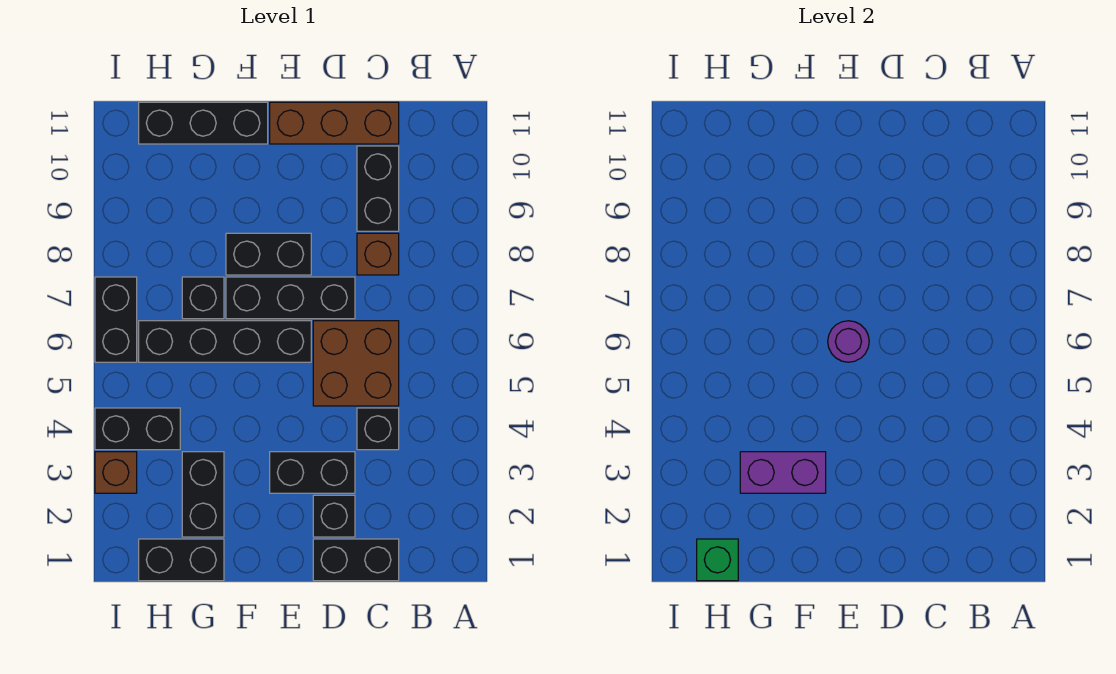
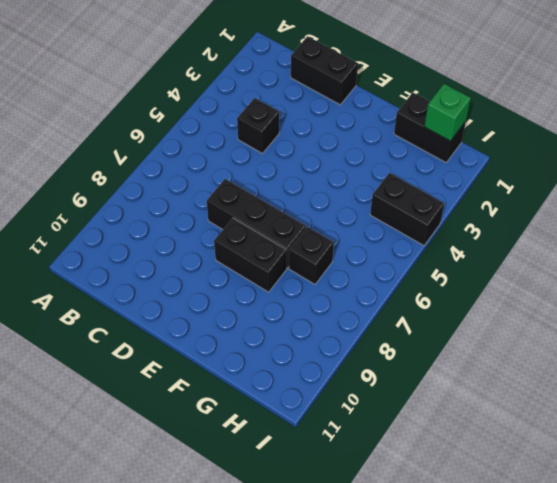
none -> brown 2x2 brick [313,321,399,406]
none -> brown 1x1 brick [357,233,399,275]
none -> black 1x2 brick [357,146,399,231]

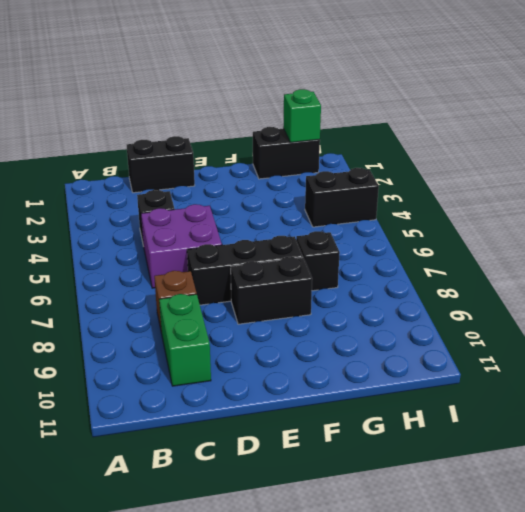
purple 2x2 brick [141,204,222,288] -> brown 2x2 brick [313,321,399,406]
green 1x2 brick [159,294,211,386] -> black 1x2 brick [357,146,399,231]
none -> brown 1x3 brick [270,102,399,144]
none -> black 1x1 brick [313,495,355,537]
none -> black 1x2 brick [270,452,355,493]

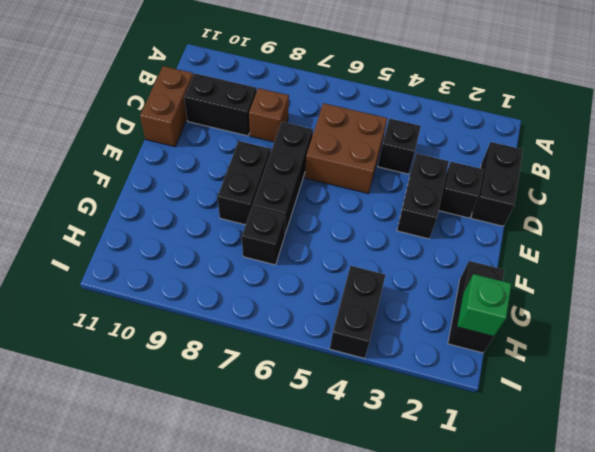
brown 1x2 brick [140,66,193,147] -> brown 1x3 brick [270,102,399,144]
none -> black 1x4 brick [139,321,311,362]
none -> black 1x3 brick [139,102,268,144]
none -> black 1x2 brick [182,452,224,537]

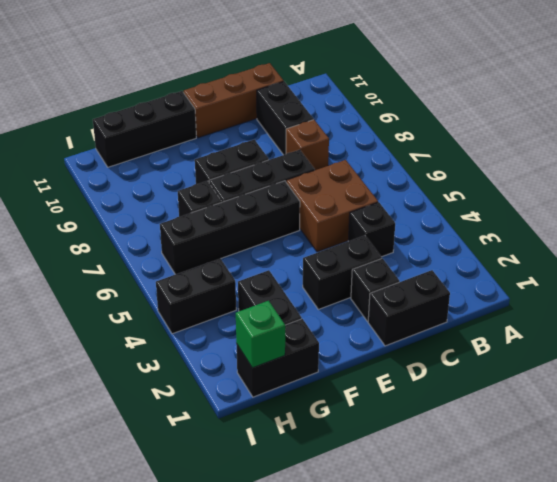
none -> brown 1x1 brick [95,452,137,493]
none -> black 1x2 brick [95,277,137,362]
none -> purple 1x1 round brick [828,321,869,362]

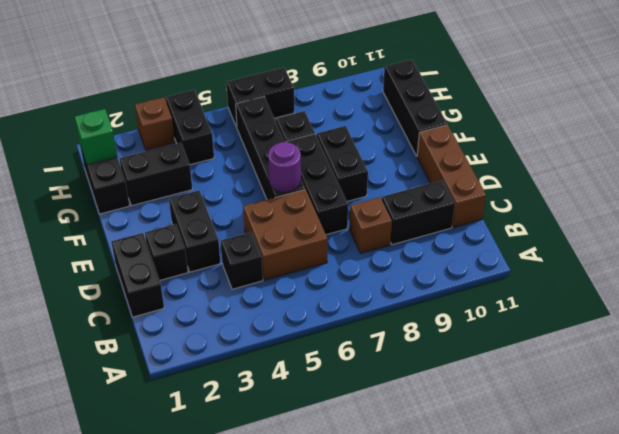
none -> purple 1x2 brick [740,452,826,493]

